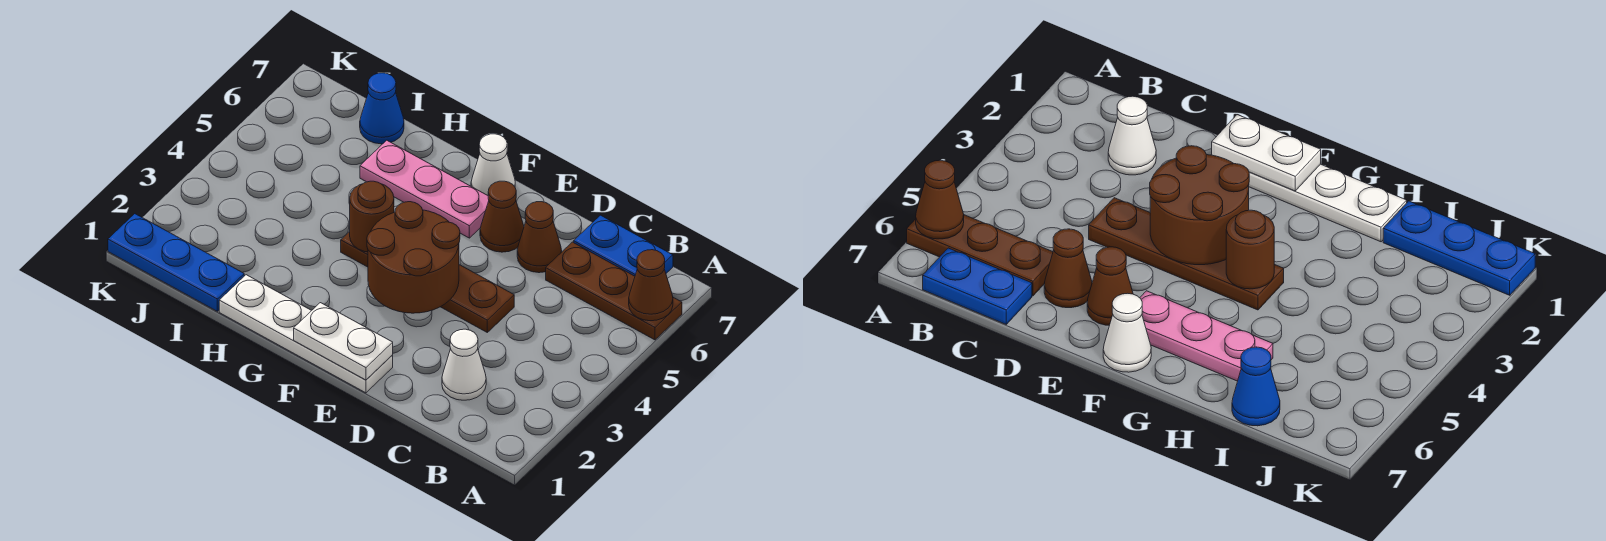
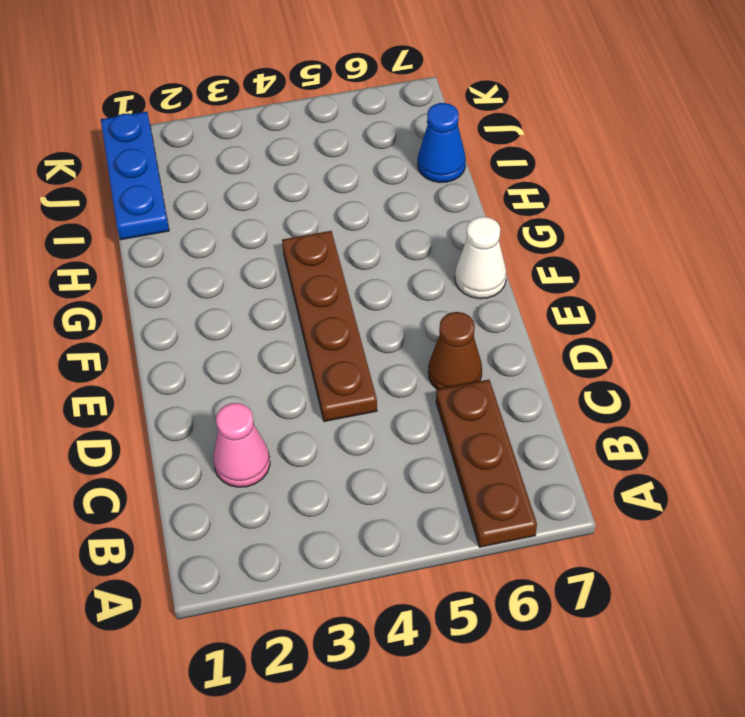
pink 1x1 cone [214,403,270,487] -> white 1x1 cone [442,329,486,400]
none -> blue 1x2 plate [574,215,673,276]
none -> white 1x4 plate [219,275,393,393]
none -> brown 1x1 cone [480,181,524,252]

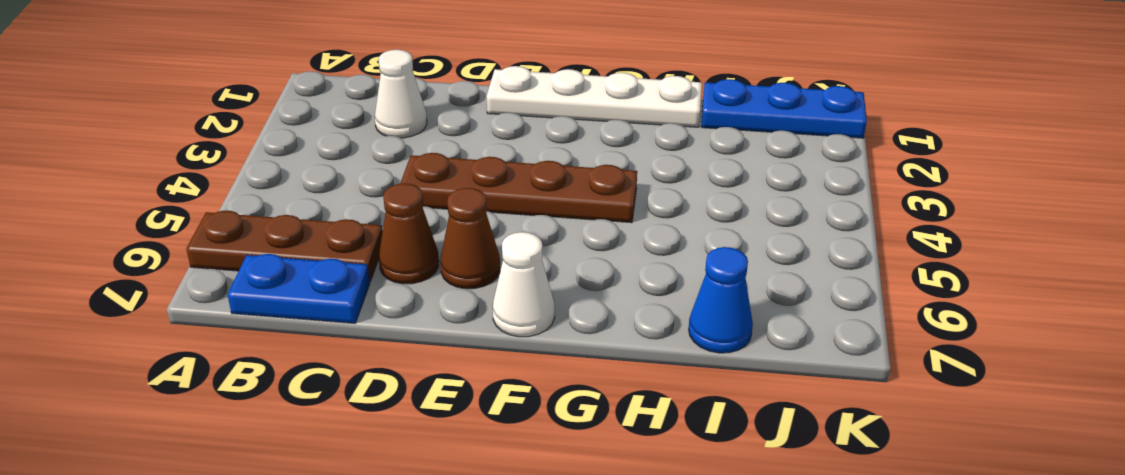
none -> pink 1x3 plate [360,140,489,238]
none -> brown 1x1 cone [629,250,673,321]
none -> white 1x2 plate [294,303,393,380]

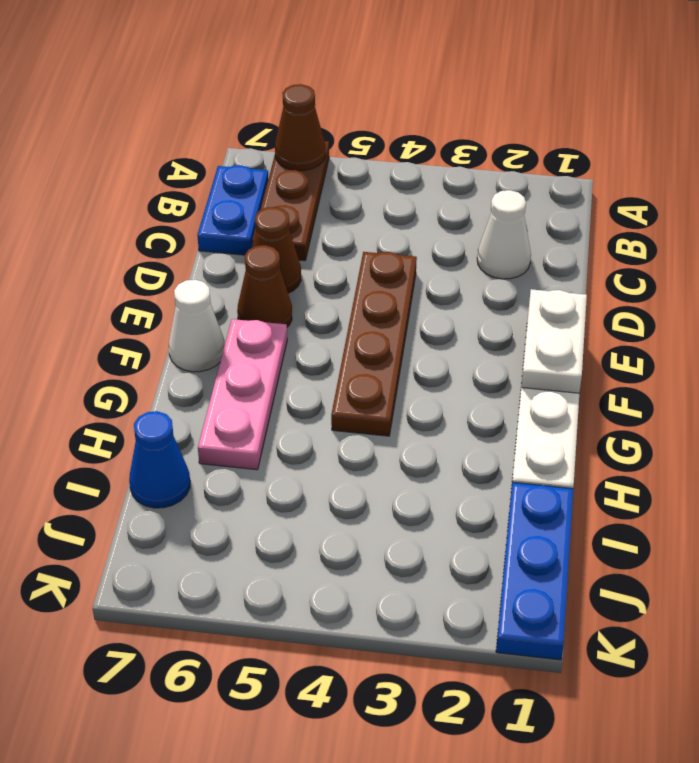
none -> brown 2x2 round brick [367,202,460,313]
none -> brown 1x1 round brick [350,181,394,252]

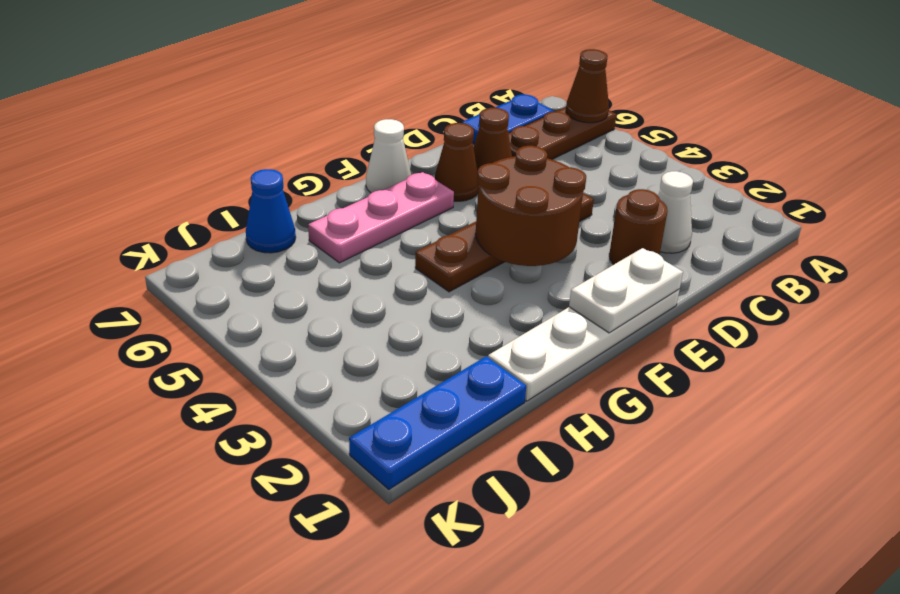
brown 1x1 round brick [609,189,667,264] -> brown 1x1 round brick moved to [350,181,394,252]

